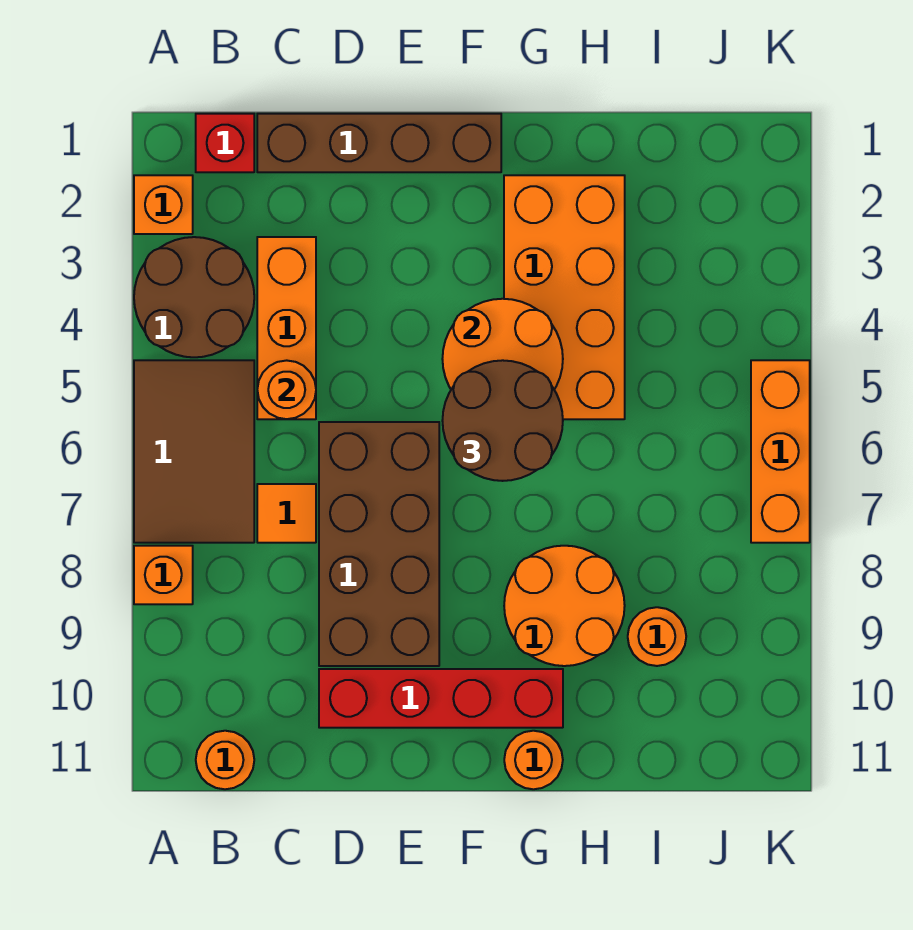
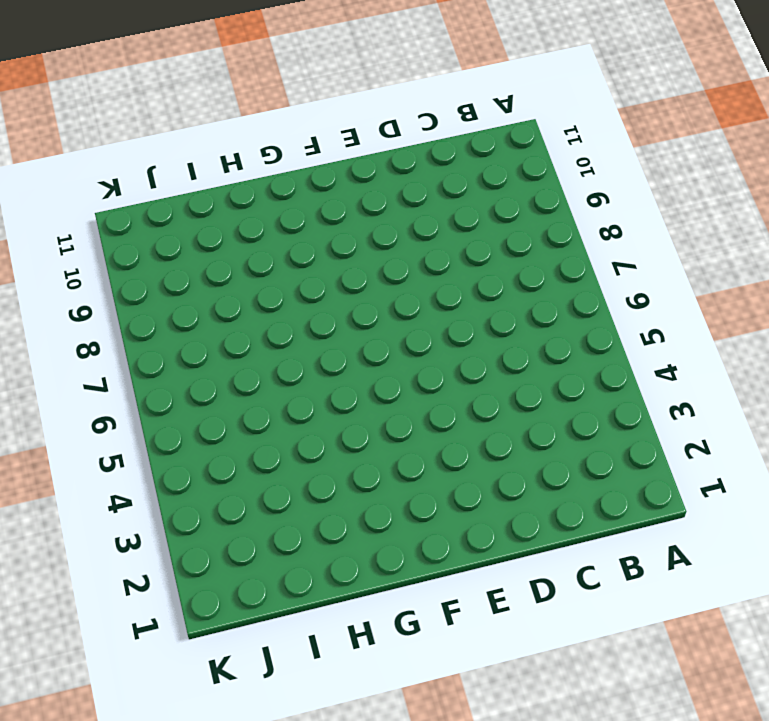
none -> orange 1x1 brick [134,175,193,234]
none -> brown 2x2 round brick [134,237,254,357]
none -> brown 2x3 tile [134,360,254,543]

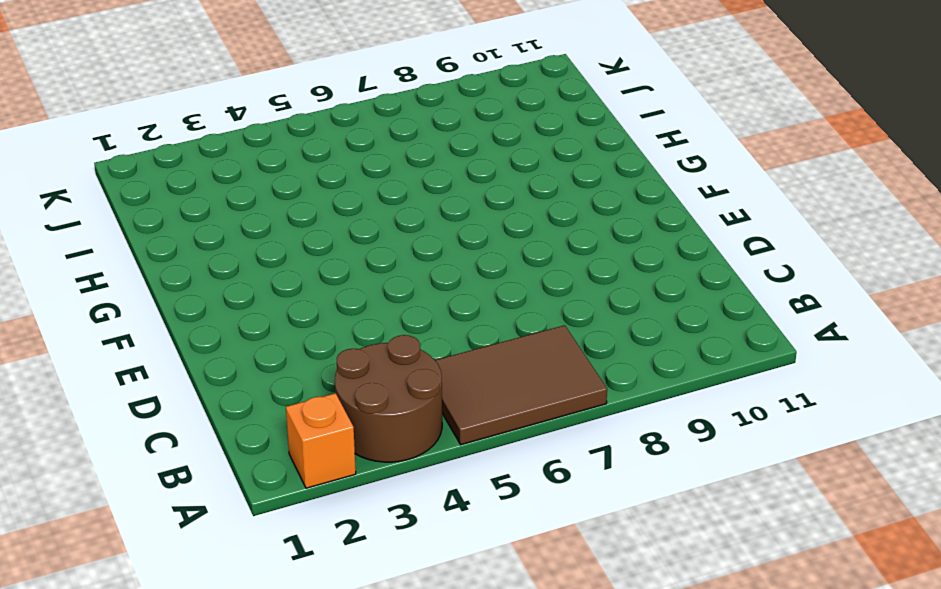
none -> orange 1x1 brick [134,546,193,604]
none -> red 1x1 brick [196,114,254,172]
none -> orange 1x1 round brick [196,731,254,789]

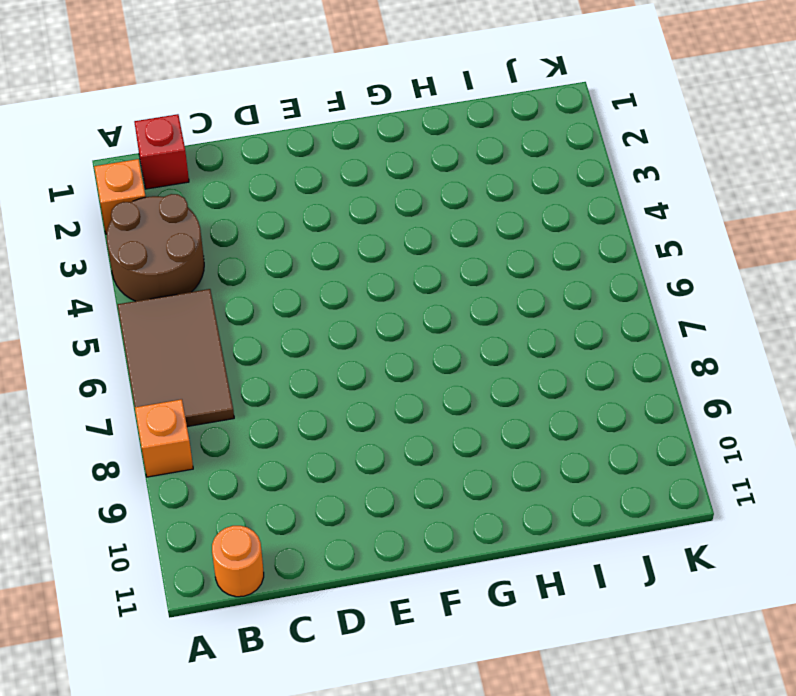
none -> brown 1x4 brick [257,114,501,172]
none -> orange 1x3 brick [257,237,316,419]
none -> orange 1x1 tile [257,484,316,543]

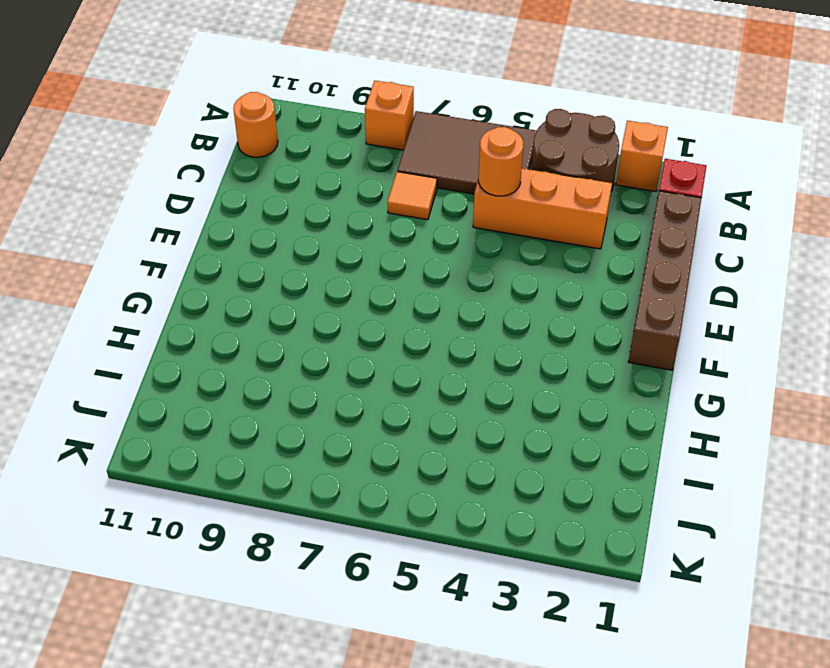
none -> brown 2x4 brick [319,422,439,666]
none -> red 1x4 brick [319,669,563,728]
none -> orange 2x4 brick [504,175,625,419]

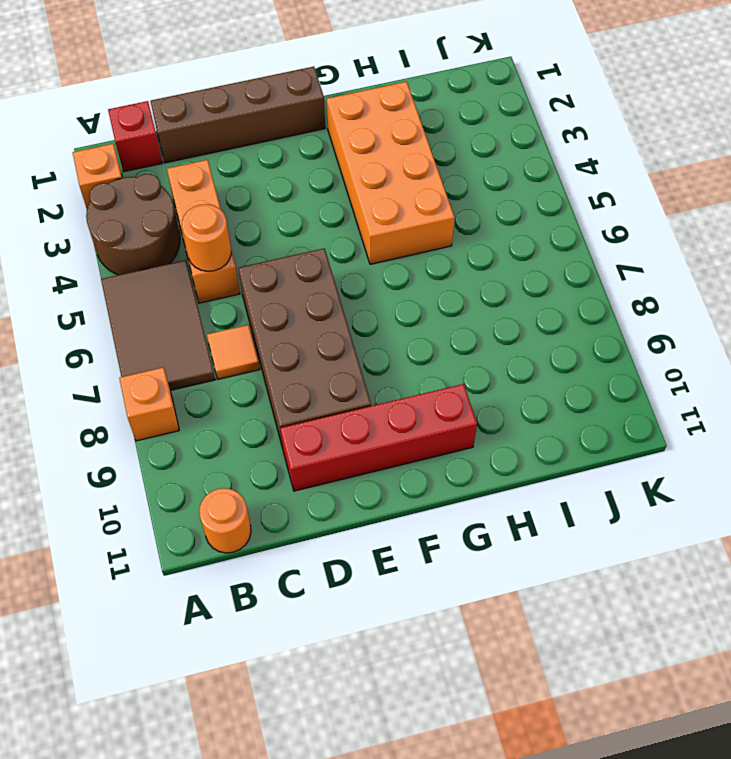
none -> orange 2x2 round brick [504,546,625,666]
none -> orange 1x1 round brick [504,731,563,789]
none -> orange 1x1 round brick [628,607,686,666]

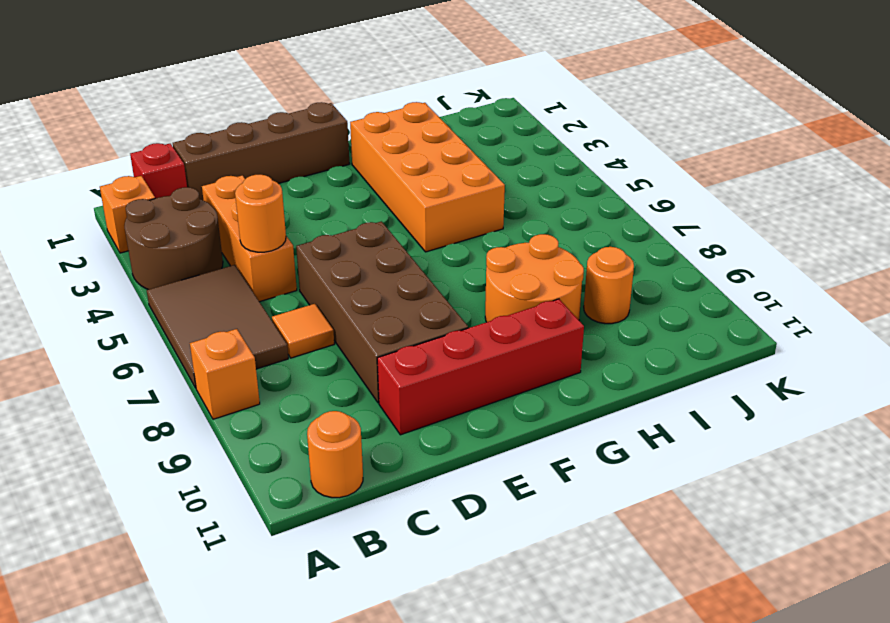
none -> orange 1x1 round brick [504,731,563,789]
none -> orange 1x3 brick [751,360,810,543]
none -> orange 2x2 round brick [442,299,563,389]

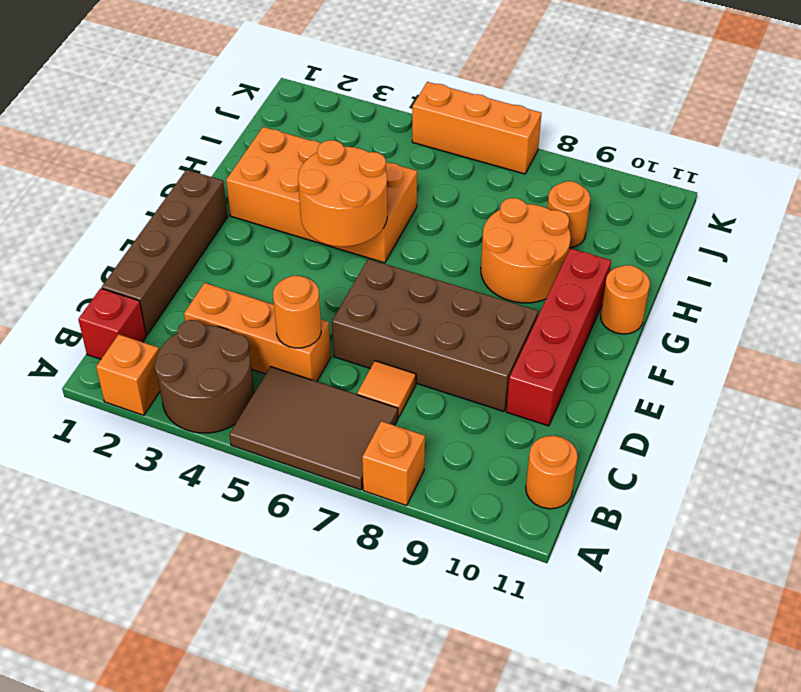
none -> brown 2x2 round brick [442,360,563,481]

